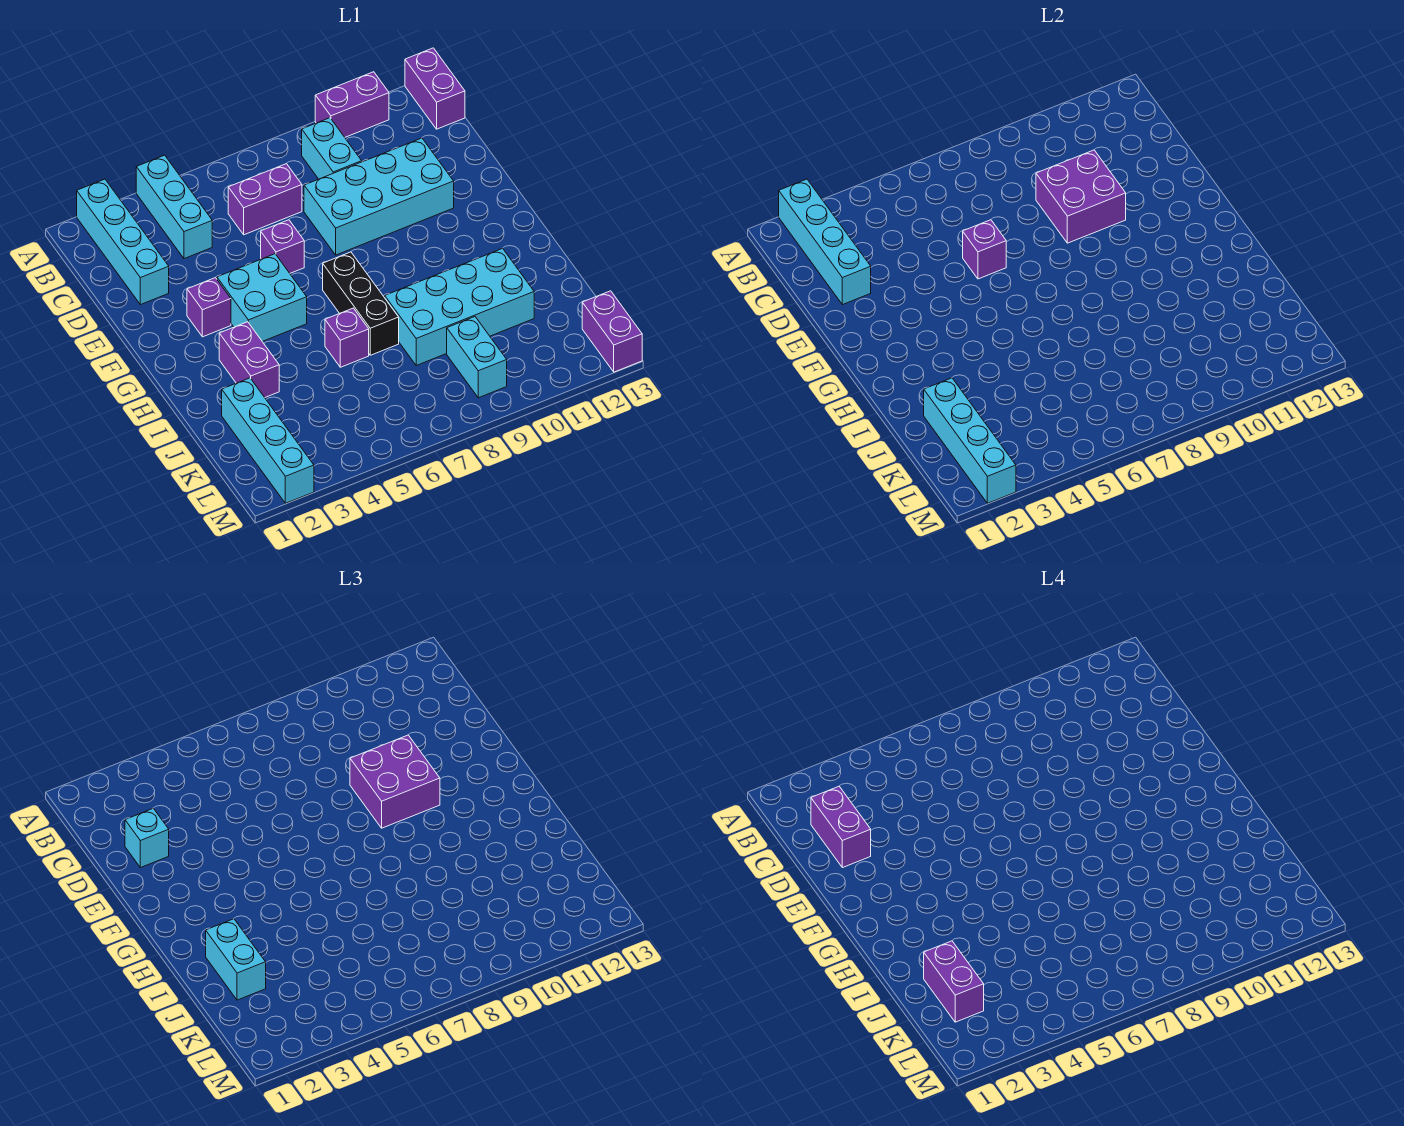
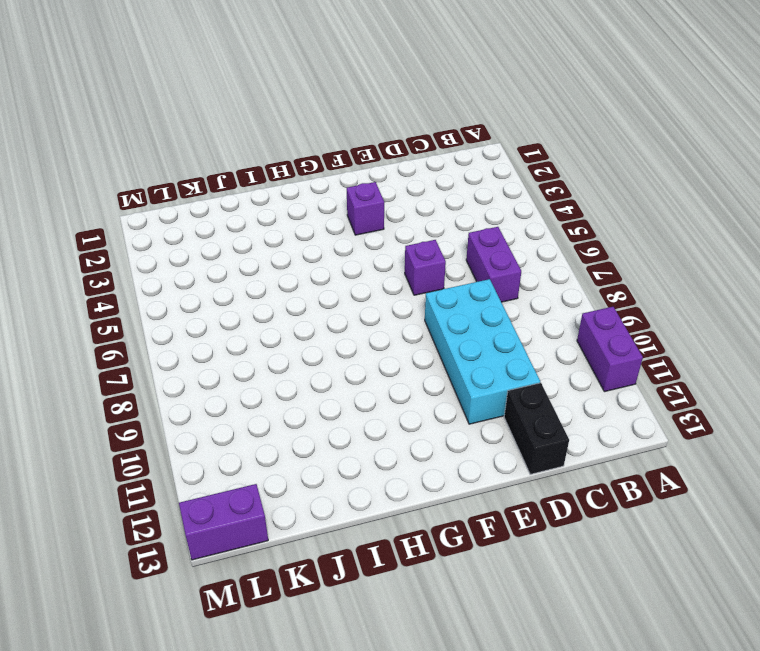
black 1x2 brick [504,383,569,474] -> none
none -> cyan 1x4 brick [77,179,169,305]
none -> cyan 1x3 brick [136,155,212,259]
none -> purple 1x2 brick [405,48,465,129]

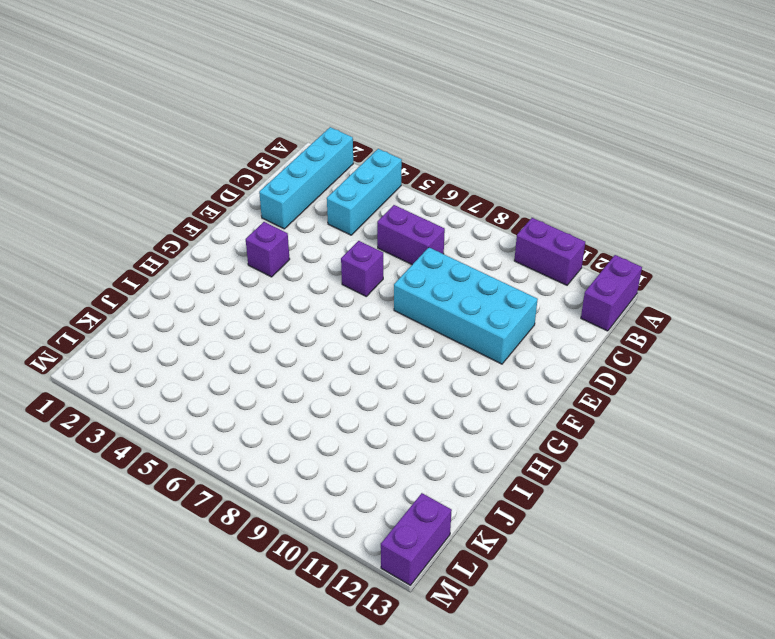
none -> cyan 1x2 brick [302,118,362,179]
none -> cyan 2x2 brick [217,254,307,342]
none -> black 1x3 brick [323,252,399,355]

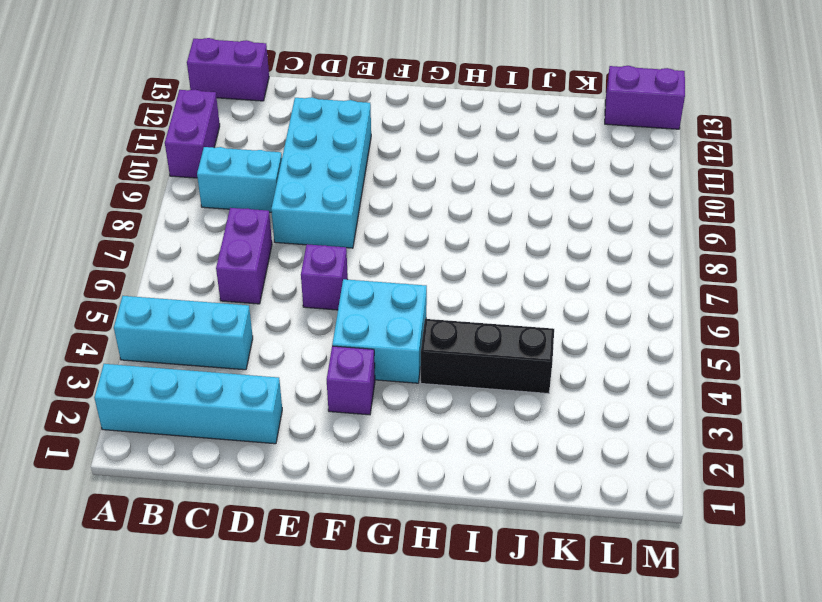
black 1x3 brick [421,319,554,394] -> black 1x3 brick moved to [323,252,399,355]
none -> purple 1x2 brick [219,322,279,397]
none -> purple 1x1 brick [325,308,369,367]
none -> cyan 2x4 brick [385,248,534,365]

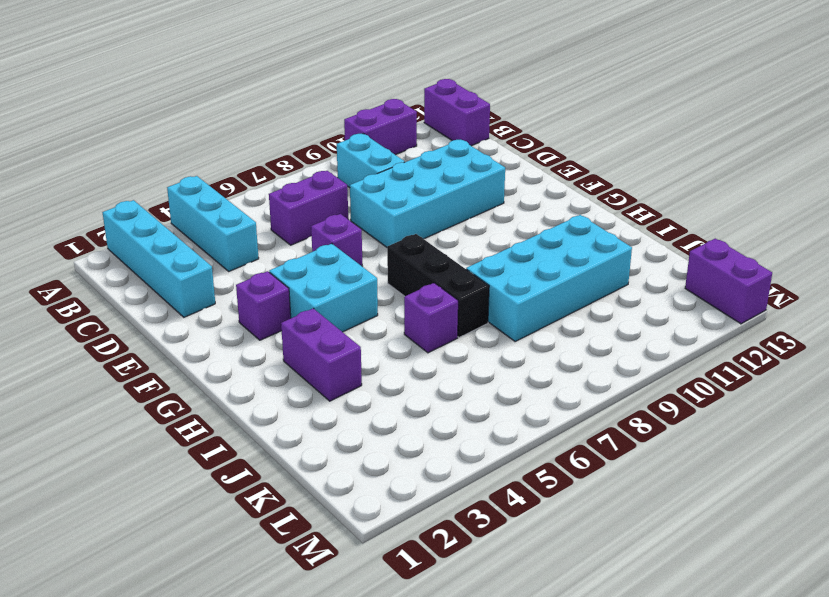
none -> cyan 1x4 brick [222,378,314,503]
none -> cyan 1x2 brick [447,317,507,398]
none -> cyan 1x4 brick [779,179,871,305]

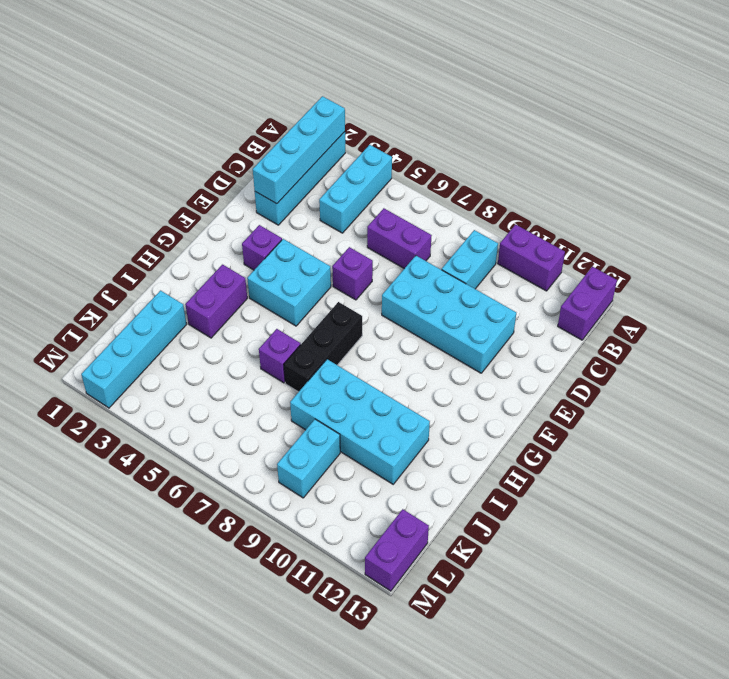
none -> purple 2x2 brick [1036,150,1126,243]
none -> purple 1x1 brick [963,220,1006,279]
none -> cyan 1x4 brick [924,378,1016,503]

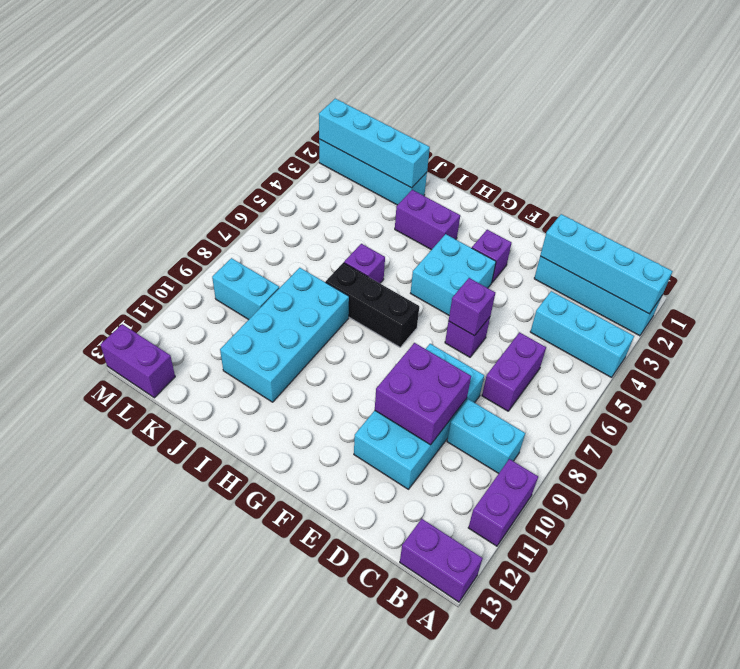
none -> cyan 1x1 brick [125,808,169,868]
none -> purple 2x2 brick [350,735,440,828]
none -> cyan 1x2 brick [206,919,266,1000]

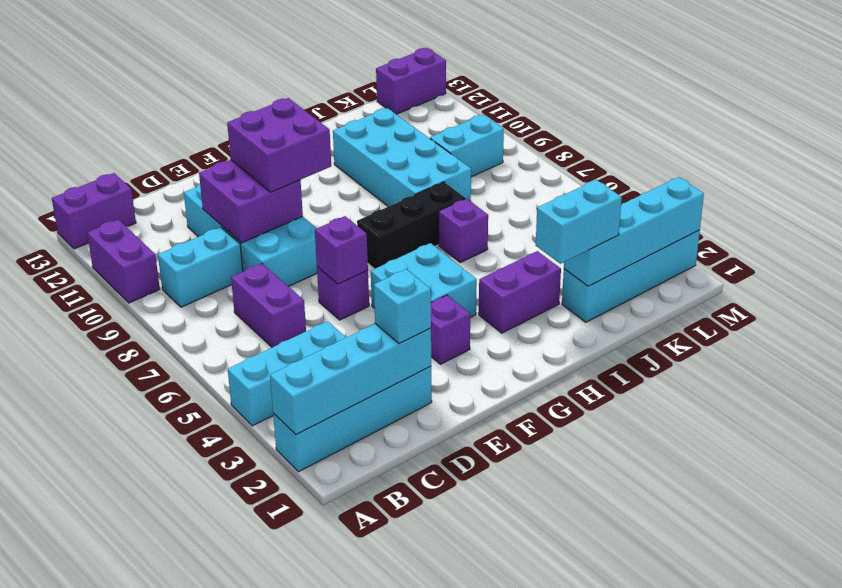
none -> purple 1x2 brick [811,787,871,868]
none -> purple 1x2 brick [924,941,984,1022]

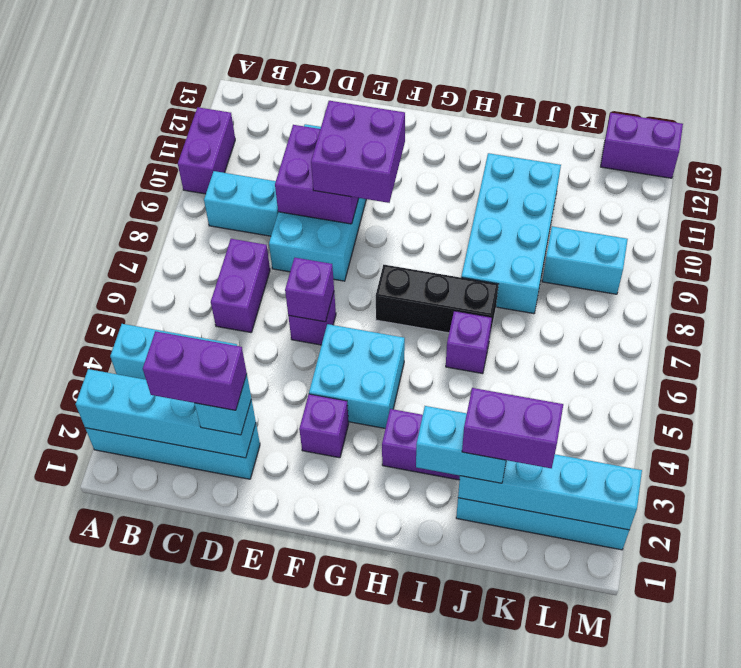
none -> purple 1x2 brick [405,48,465,129]

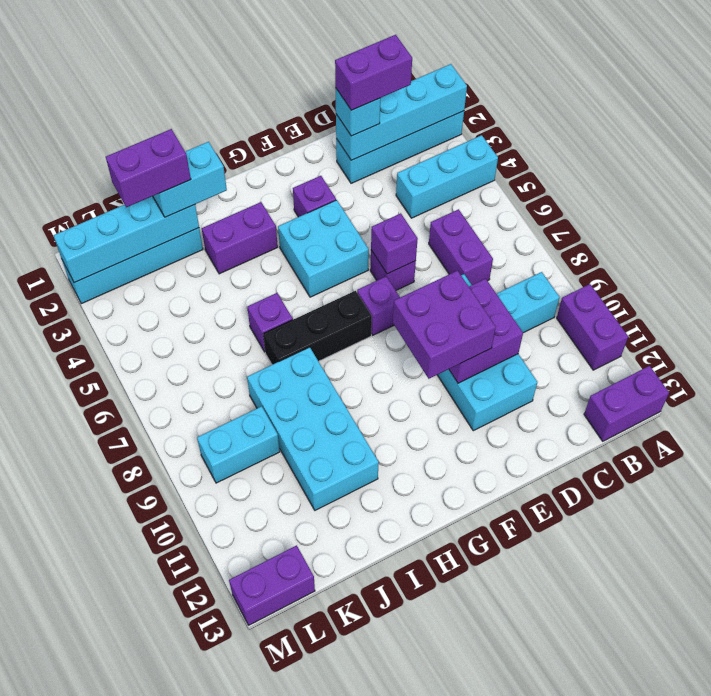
purple 1x1 brick [357,277,400,335] -> none

